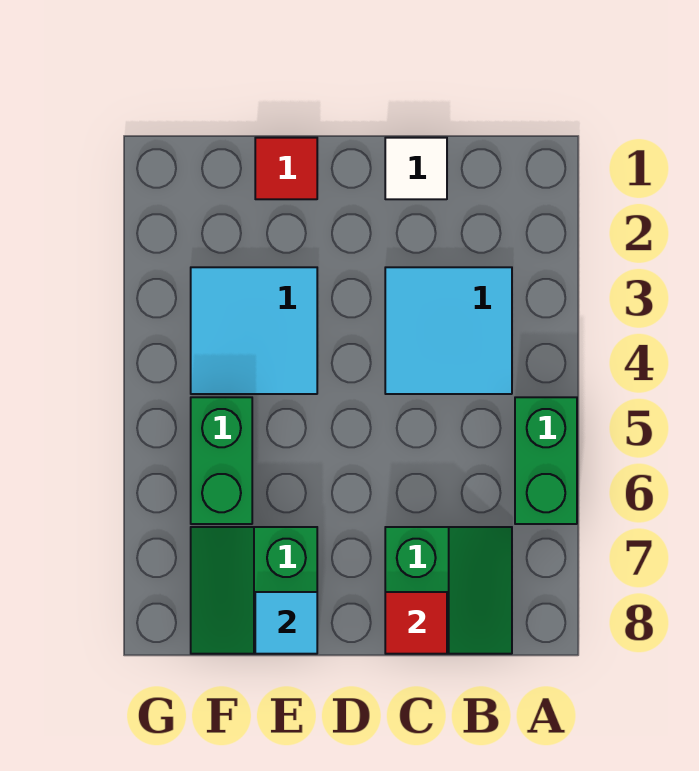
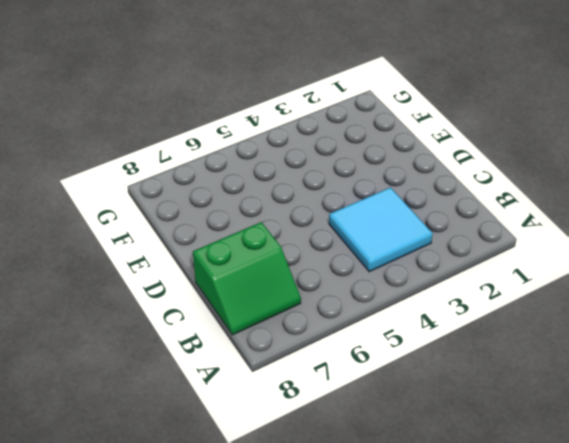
none -> green 1x2 brick [515,397,577,524]
none -> white 1x1 tile [385,138,447,199]

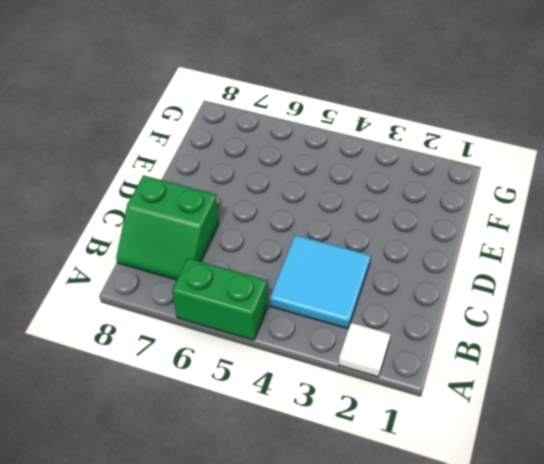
white 1x1 tile [338,323,391,377] -> white 1x1 tile moved to [385,138,447,199]
none -> red 1x1 tile [255,138,317,199]
none -> cyan 2x2 tile [191,267,317,394]

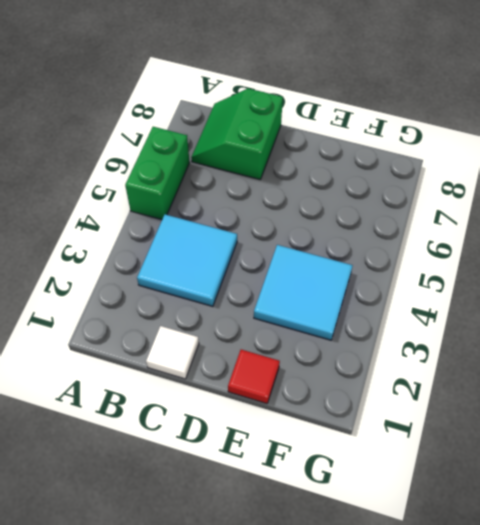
none -> green 2x2 slope [191,527,317,654]
none -> green 1x2 brick [191,397,252,524]

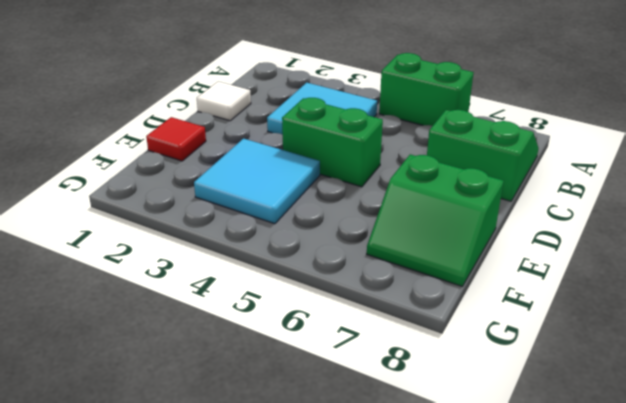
green 1x2 brick [282,98,383,187] -> green 1x2 brick moved to [191,397,252,524]
none -> red 1x1 tile [385,592,447,654]
none -> cyan 1x1 tile [255,592,317,654]

